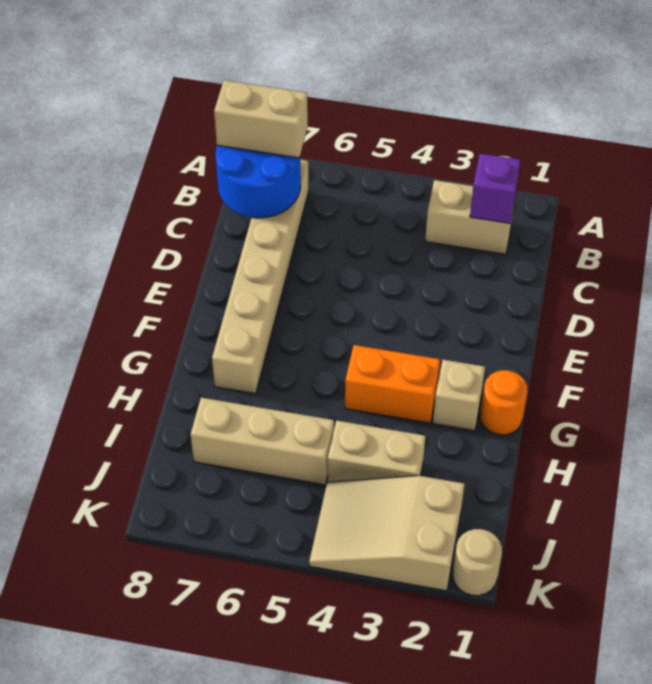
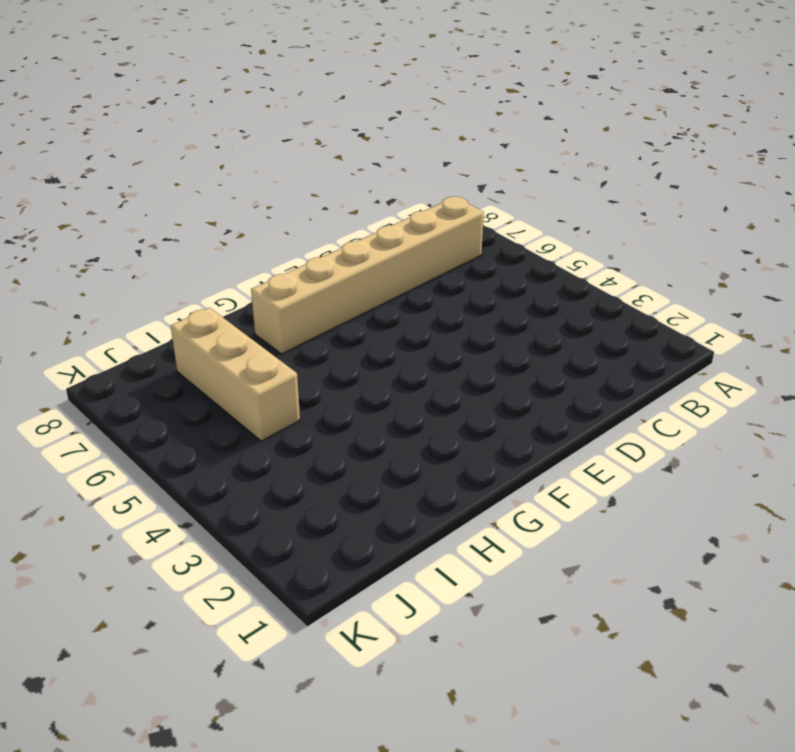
none -> tan 1x2 brick [425,180,515,254]
none -> orange 1x1 round brick [480,370,528,435]
none -> tan 1x1 brick [433,360,485,431]

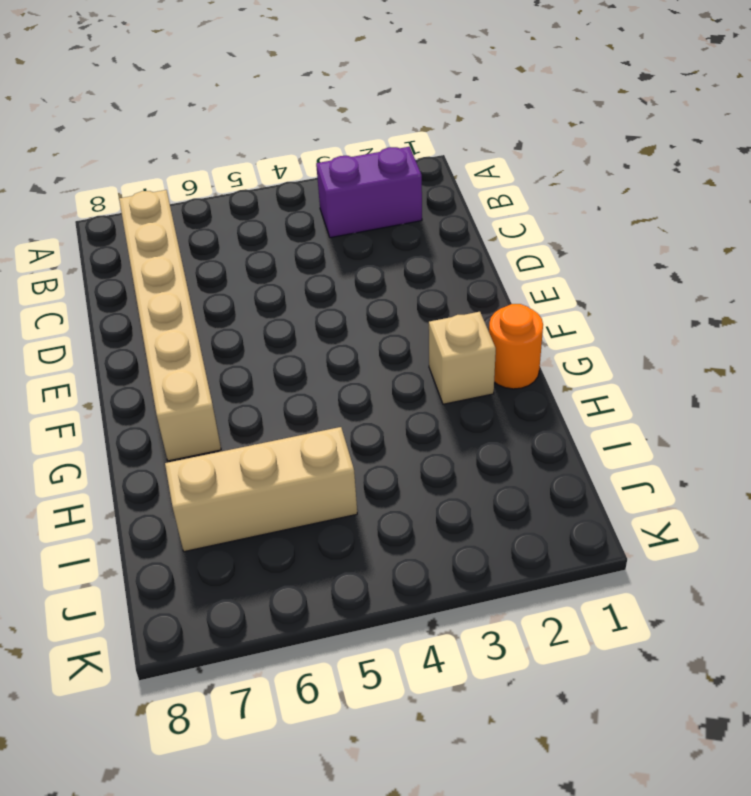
purple 1x2 brick [316,147,422,238] -> tan 1x2 brick [425,180,515,254]
none -> orange 1x2 brick [345,345,440,423]
none -> tan 1x2 brick [328,420,425,482]
none -> tan 2x3 slope [309,476,464,591]

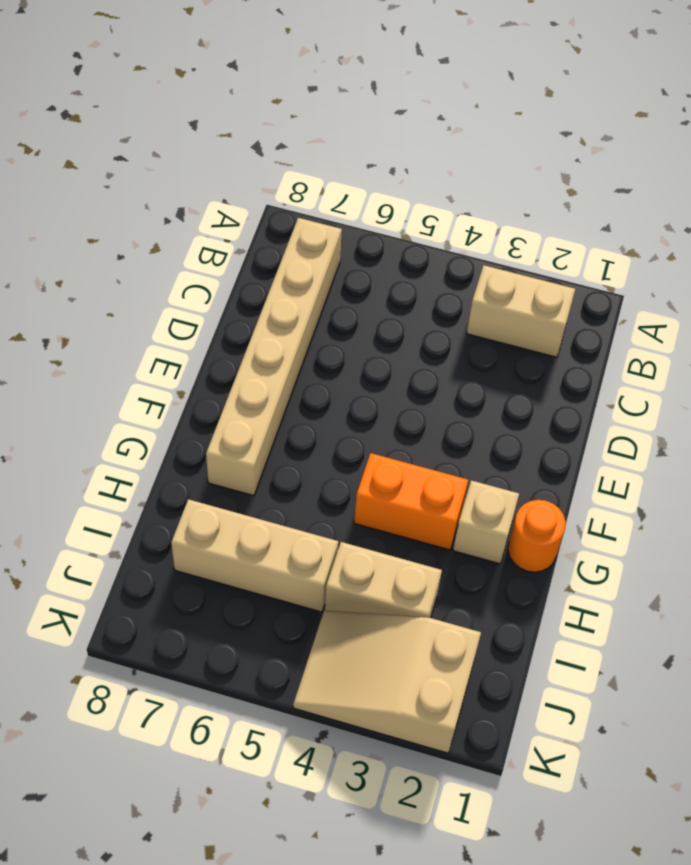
none -> tan 1x1 round brick [453,529,502,596]
none -> purple 1x1 brick [470,154,520,223]
none -> blue 2x2 round brick [216,145,301,218]

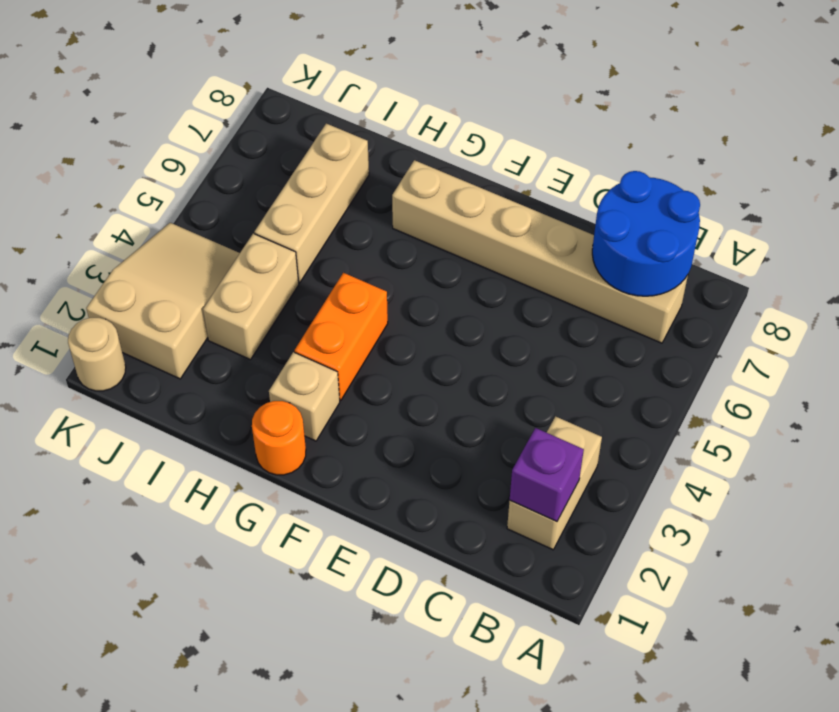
none -> tan 1x2 brick [214,80,308,158]

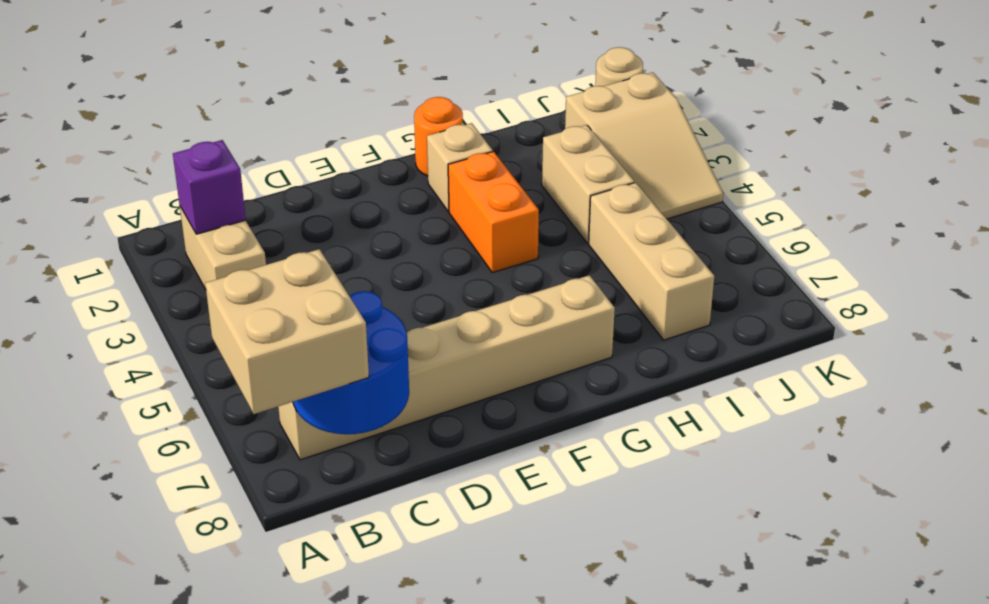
tan 2x2 brick [205,249,369,414] -> tan 1x2 brick [214,80,308,158]

